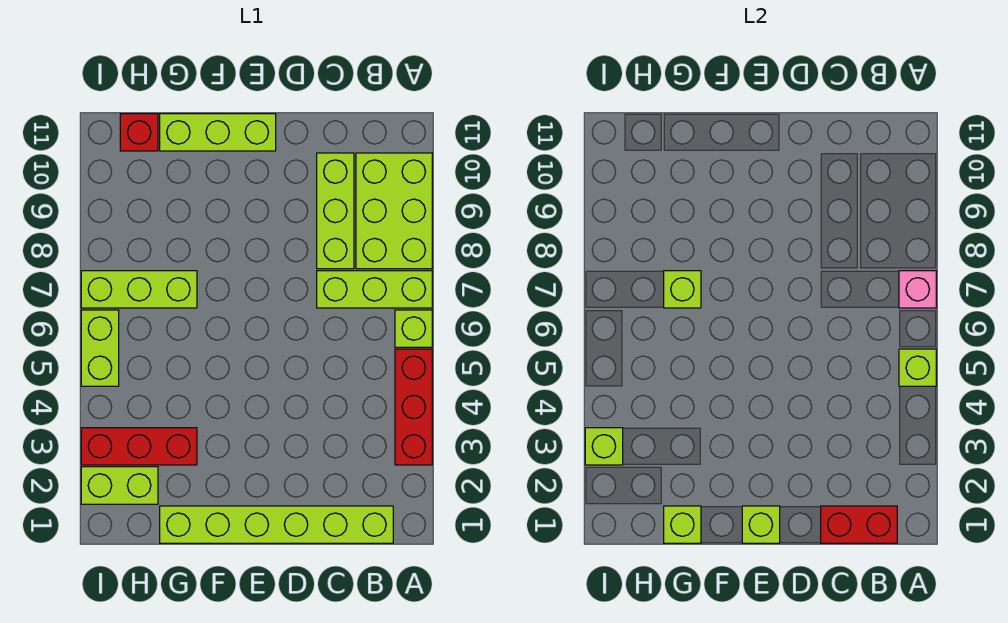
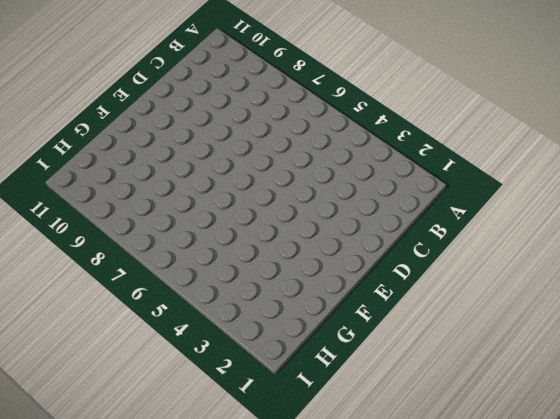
none -> red 1x3 brick [395,349,432,465]
none -> lime 1x1 brick [395,310,432,347]
none -> lime 1x3 brick [317,271,432,308]

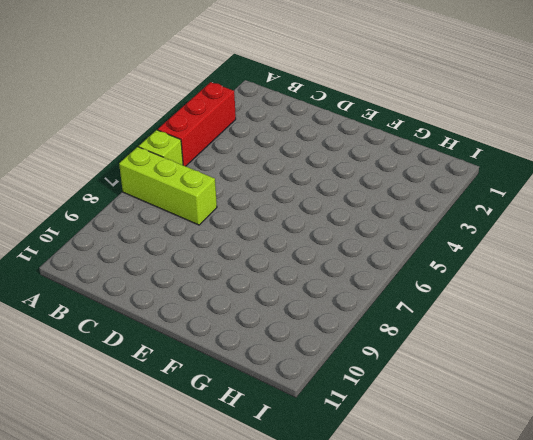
none -> lime 2x3 brick [356,153,432,269]
none -> lime 1x6 brick [160,506,393,543]
none -> lime 1x3 brick [317,153,354,269]

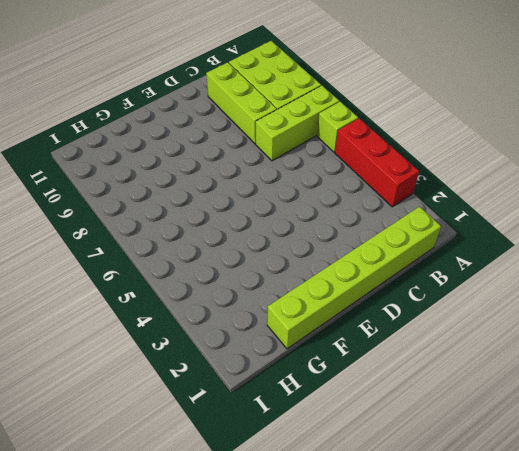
none -> lime 1x3 brick [160,114,276,151]
none -> red 1x3 brick [81,428,197,465]
none -> lime 1x3 brick [81,271,197,308]

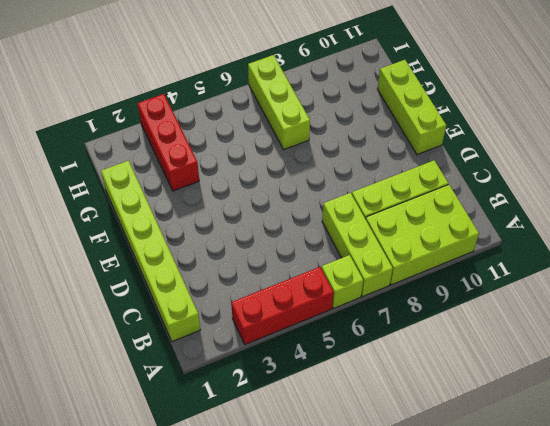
none -> lime 1x2 brick [81,467,158,504]
none -> red 1x1 brick [120,114,158,151]
none -> lime 1x2 brick [81,310,119,386]

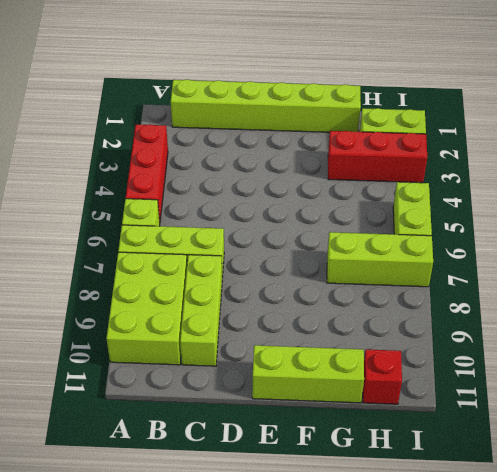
none -> lime 1x1 brick [899,349,936,386]
none -> pink 1x1 brick [899,271,936,308]
none -> red 1x2 brick [821,506,897,543]

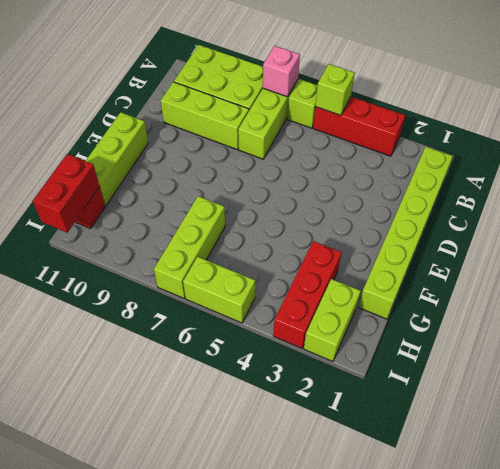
red 1x2 brick [33,154,100,233] -> red 1x2 brick moved to [821,506,897,543]
none -> lime 1x1 brick [742,506,780,543]
none -> lime 1x1 brick [664,506,701,543]
none -> lime 1x1 brick [664,271,701,308]

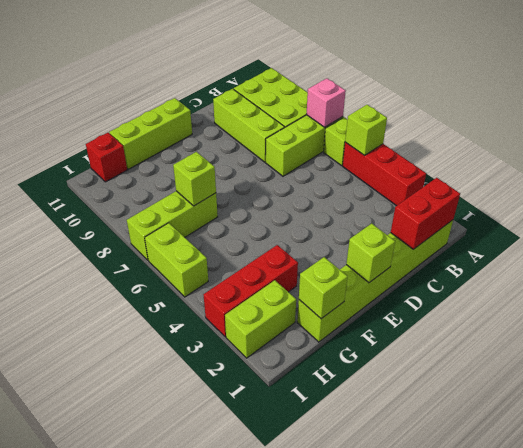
none -> lime 1x1 brick [585,428,623,465]

